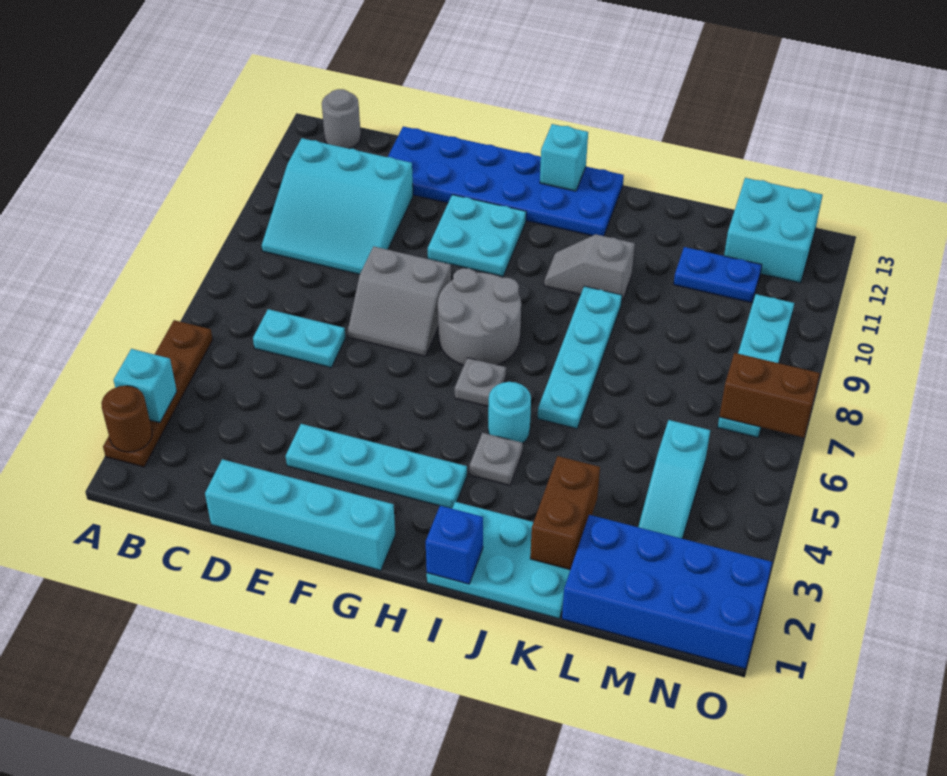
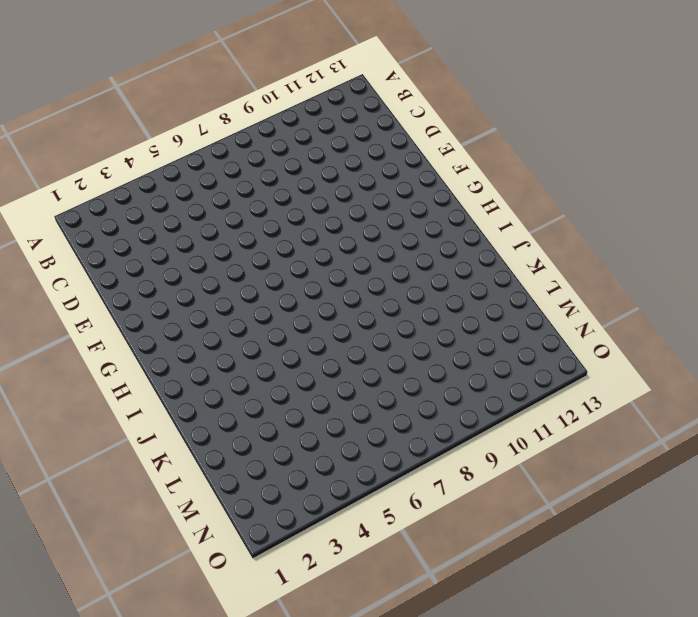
none -> brown 1x4 plate [103,320,213,467]
none -> cyan 3x3 slope [262,138,413,274]
none -> grey 1x1 round brick [322,89,361,149]

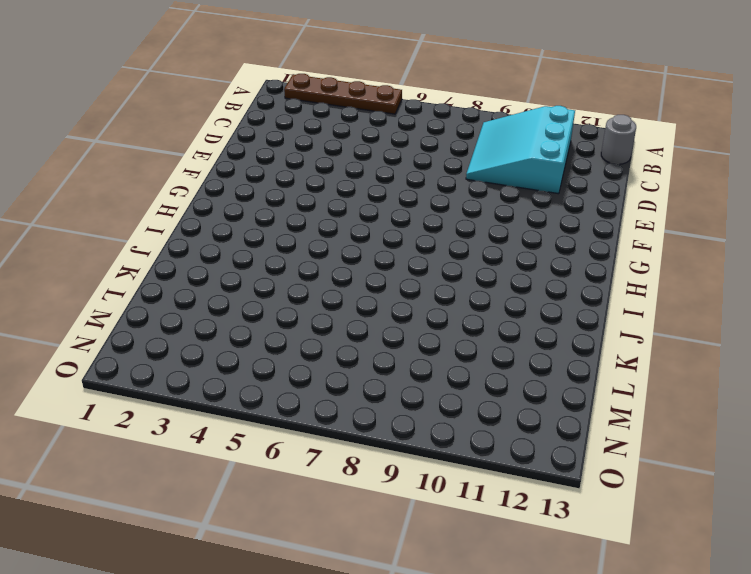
none -> cyan 1x2 plate [253,309,345,368]
none -> cyan 1x4 brick [205,459,395,570]
none -> blue 2x6 plate [388,126,624,236]

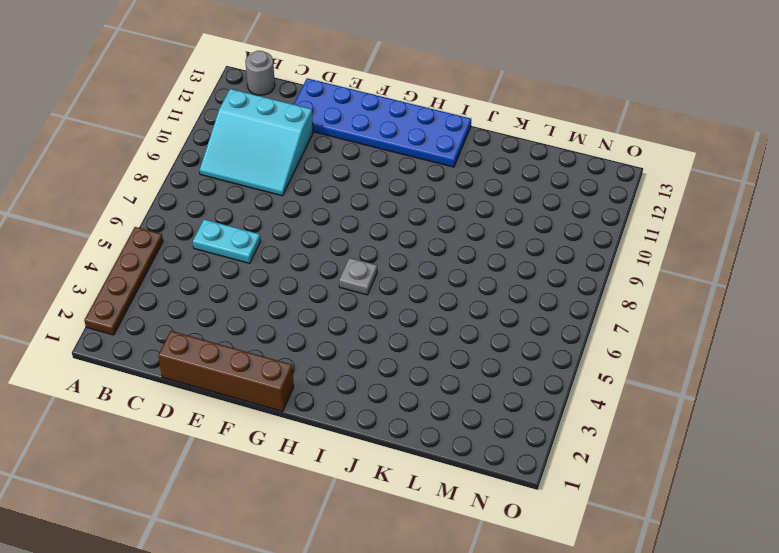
brown 1x4 brick [158,331,294,411] -> cyan 1x4 brick [205,459,395,570]
none -> cyan 1x4 plate [286,424,467,509]
none -> grey 2x2 slope [348,247,451,356]
none -> cyan 2x2 plate [428,195,526,276]

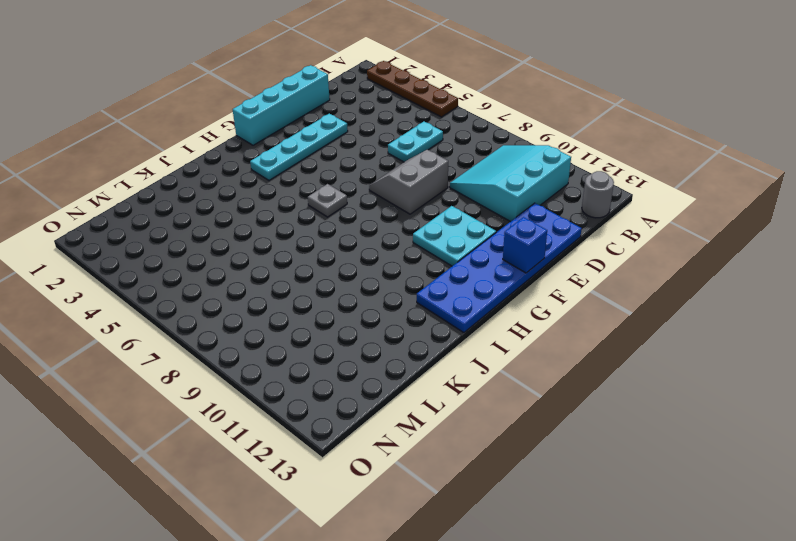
blue 1x1 brick [503,217,547,273] -> blue 1x1 brick moved to [426,506,483,584]
none -> grey 2x2 round brick [438,268,521,365]
none -> cyan 2x3 plate [427,502,570,619]
none -> grey 1x1 plate [470,433,523,485]

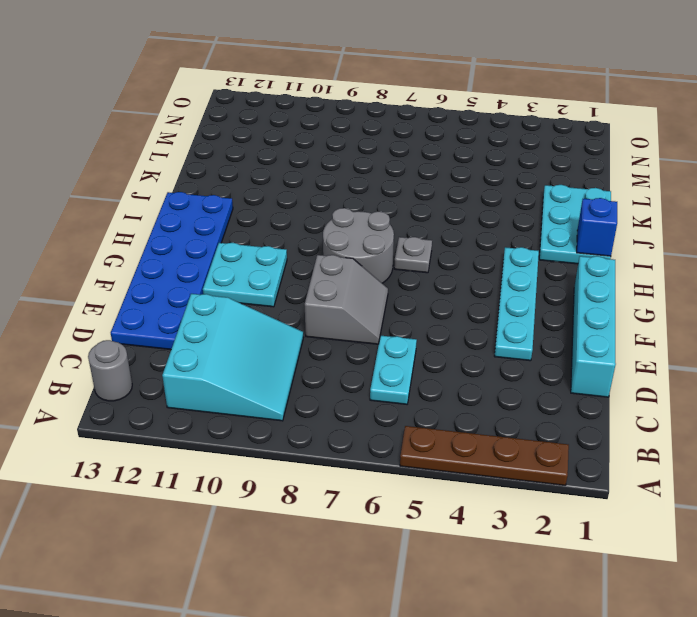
none -> grey 1x1 plate [470,433,523,485]
none -> cyan 1x1 round brick [488,382,531,443]
none -> grey 1x2 slope [544,234,635,304]

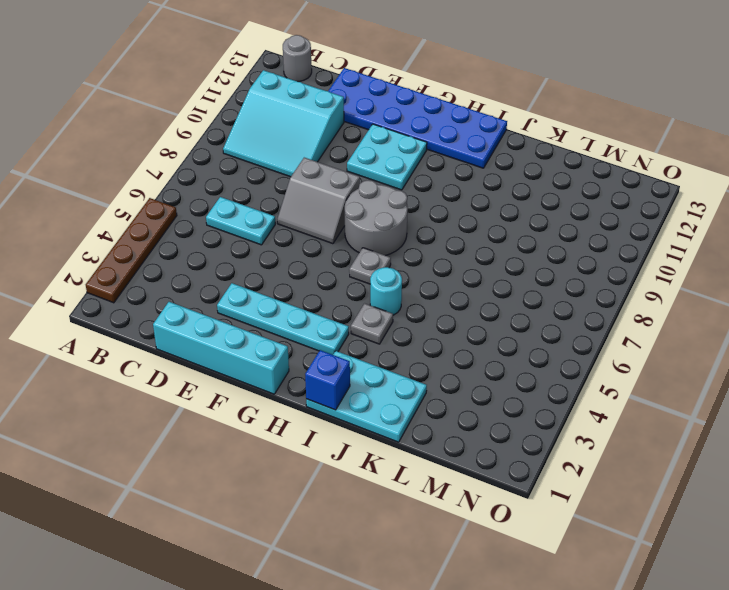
none -> grey 1x2 slope [544,234,635,304]
none -> cyan 1x4 plate [538,286,622,429]
none -> blue 2x4 brick [562,515,772,669]

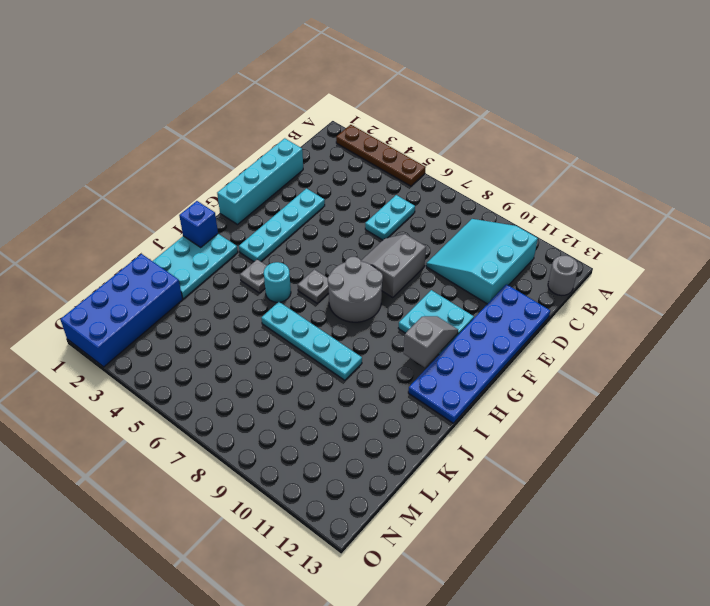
grey 1x2 slope [404,316,458,367] -> grey 1x2 slope moved to [544,234,635,304]
none -> blue 1x2 plate [674,247,762,303]
none -> cyan 1x3 slope [638,420,710,539]
none -> cyan 2x2 brick [724,178,823,283]

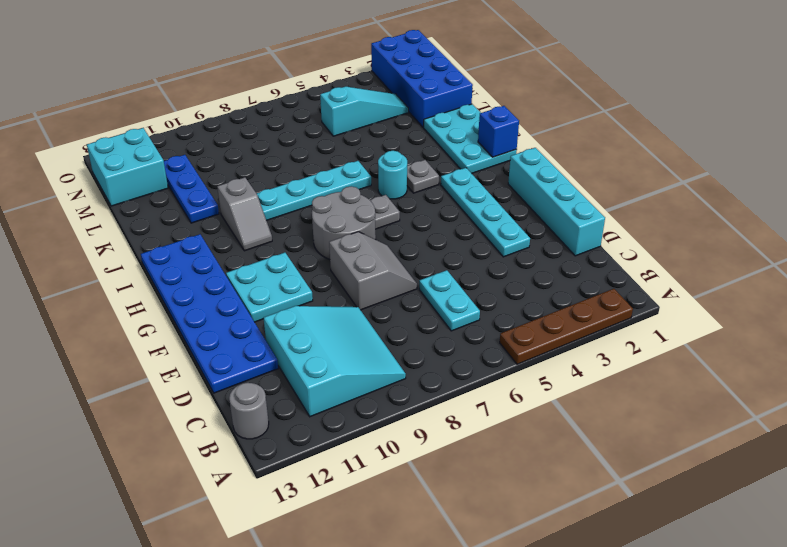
blue 1x3 plate [164,155,219,223] -> blue 1x2 plate [674,247,762,303]
none -> cyan 1x4 plate [718,294,794,438]
none -> brown 1x1 round brick [101,386,152,452]
none -> cyan 1x1 brick [114,349,177,423]

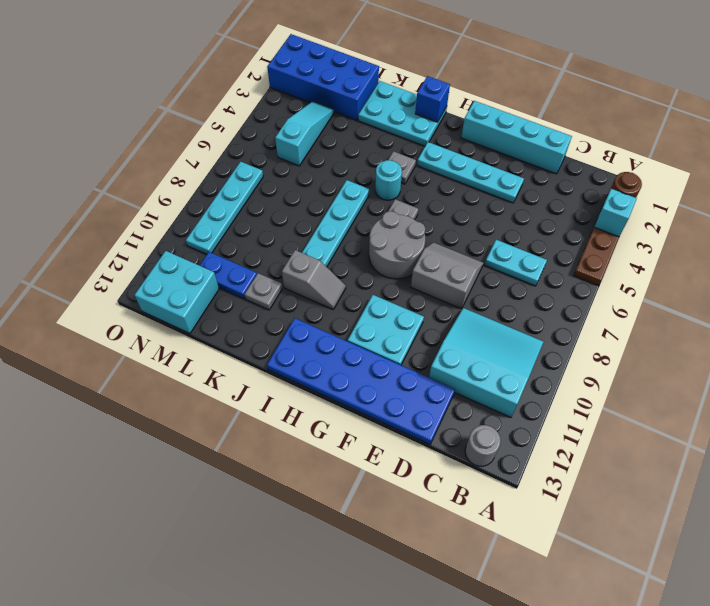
grey 1x1 plate [244,273,282,310] -> none
none -> cyan 1x1 brick [540,124,588,191]
none -> brown 1x2 brick [530,456,600,570]
none -> brown 1x2 brick [719,353,820,437]

